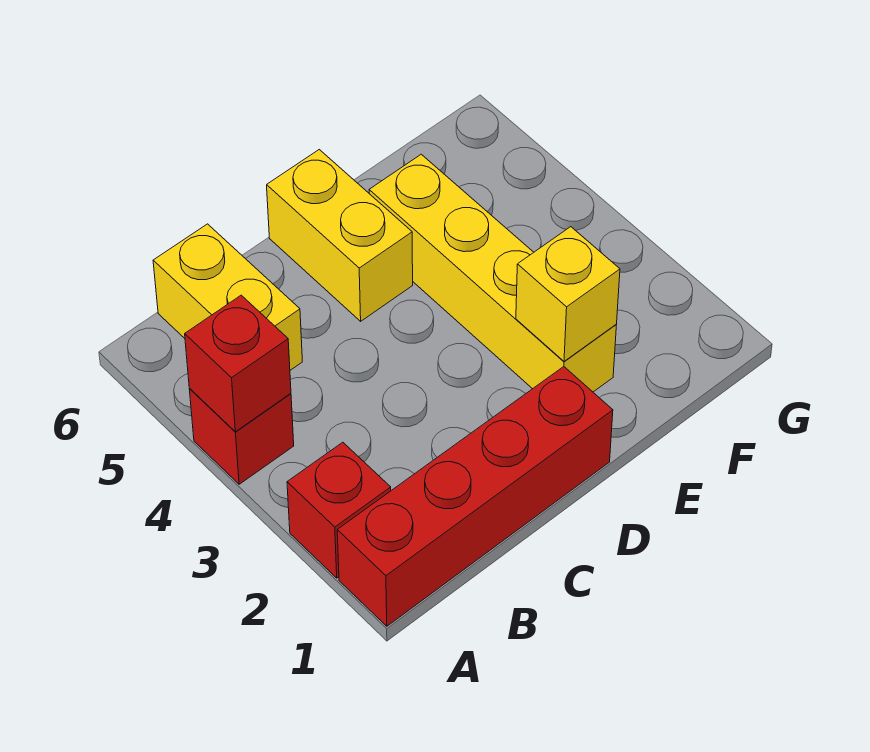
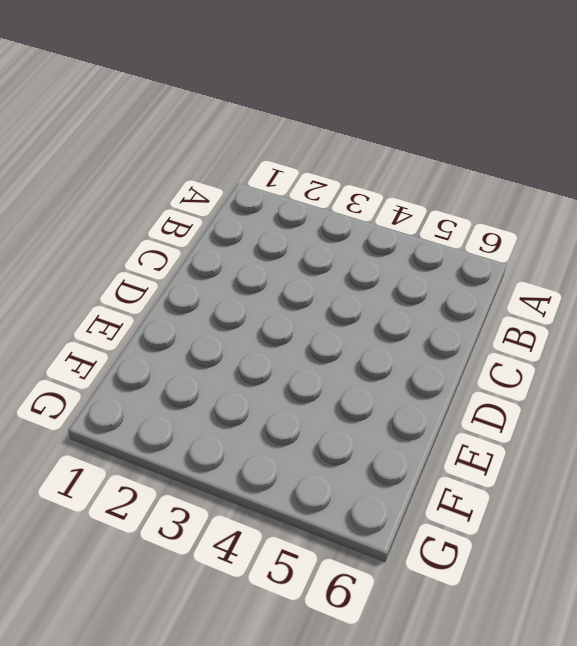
none -> red 1x4 brick [337,367,613,626]
none -> red 1x1 brick [287,442,391,578]

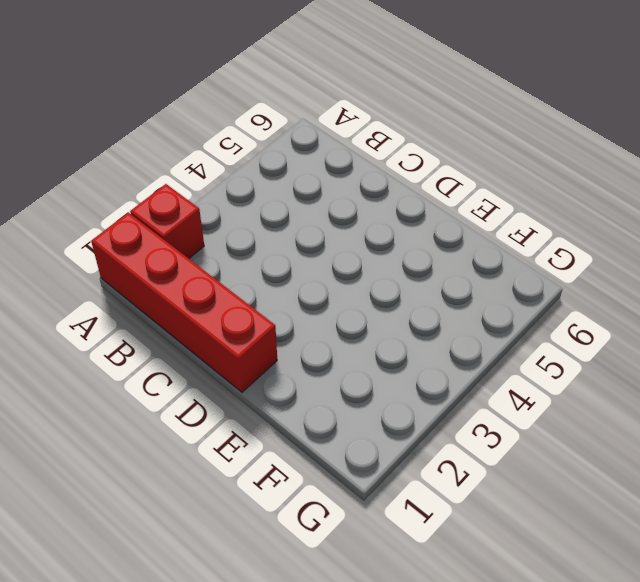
none -> red 1x1 brick [189,389,294,484]
none -> yellow 1x2 brick [153,224,302,370]

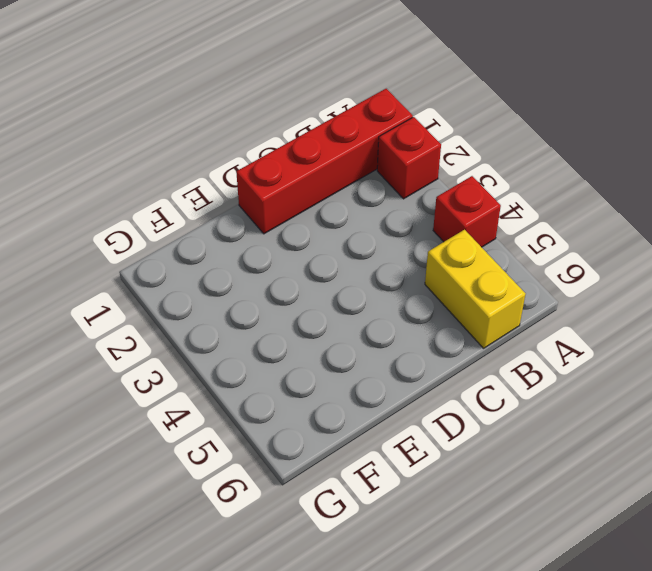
none -> yellow 1x2 brick [267,150,413,321]
none -> yellow 1x4 brick [369,154,616,392]

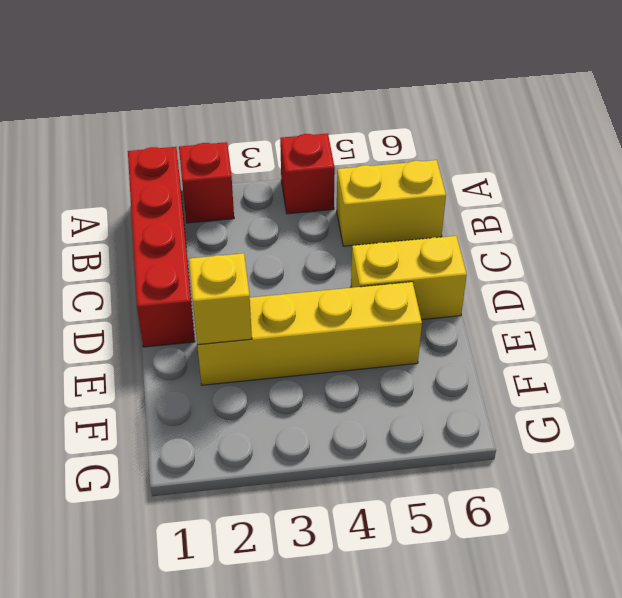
none -> red 1x1 brick [185,295,291,432]

